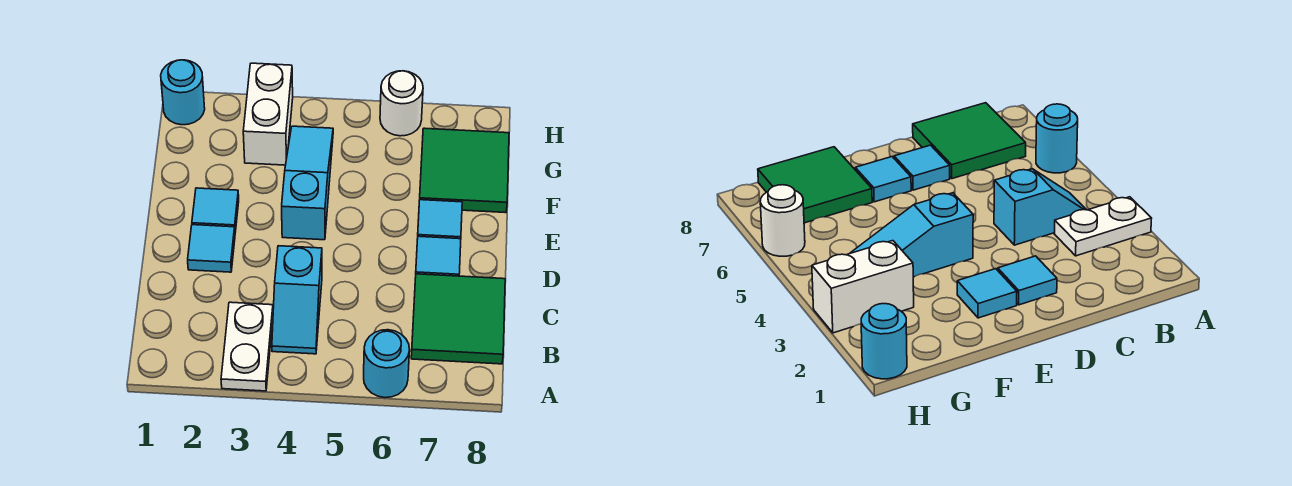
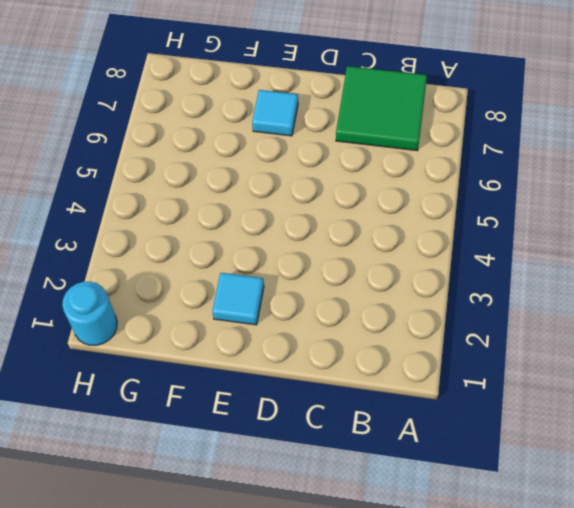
none -> white 1x2 plate [221,302,273,391]
none -> cyan 1x1 round brick [364,330,410,398]
none -> cyan 1x2 slope [272,246,322,354]

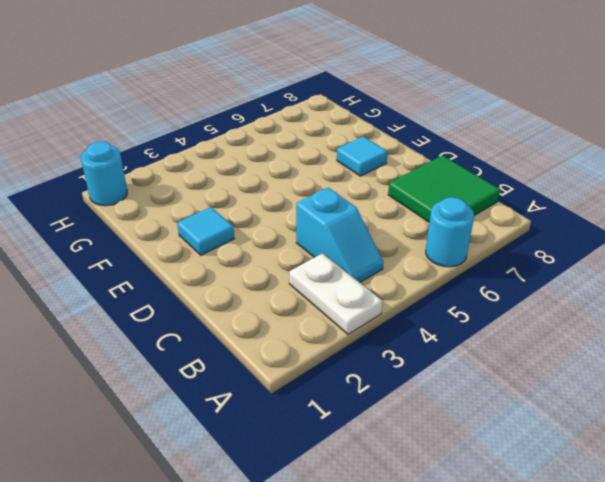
none -> cyan 1x1 tile [188,225,235,272]
none -> cyan 1x1 tile [416,236,461,276]
none -> cyan 1x3 slope [282,126,333,240]

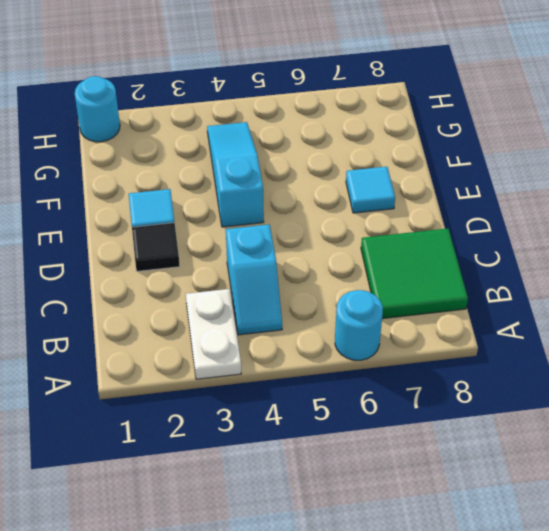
black 1x1 tile [132,223,180,271] -> cyan 1x1 tile [188,225,235,272]
none -> cyan 1x1 tile [416,236,461,276]
none -> green 2x2 tile [420,128,509,213]
none -> white 1x2 brick [243,63,293,165]

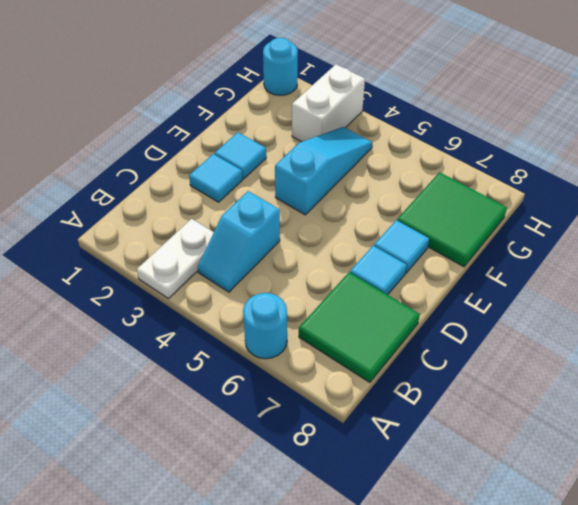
none -> white 1x1 round brick [380,71,423,136]

